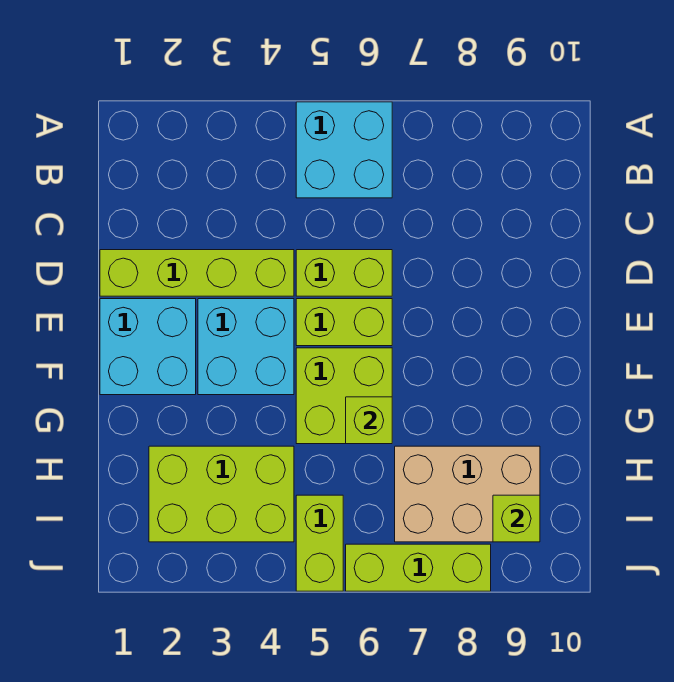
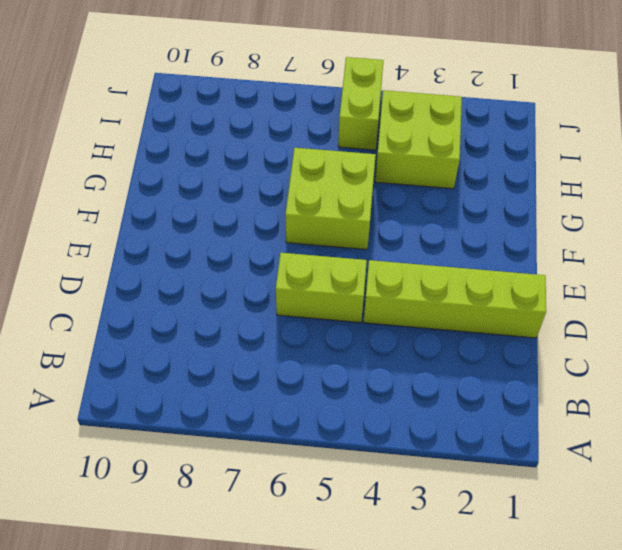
lime 2x2 brick [375,90,462,189] -> lime 2x3 brick [149,446,294,542]
none -> cyan 2x2 brick [296,102,392,198]
none -> cyan 2x2 brick [100,299,196,395]
none -> cyan 2x2 brick [198,299,294,395]

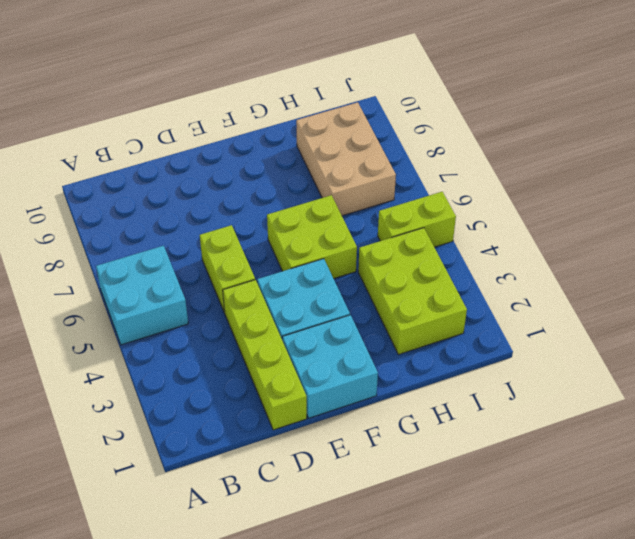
none -> lime 1x2 brick [296,299,392,346]
none -> lime 1x3 brick [346,544,491,591]
none -> lime 1x1 brick [346,397,392,444]

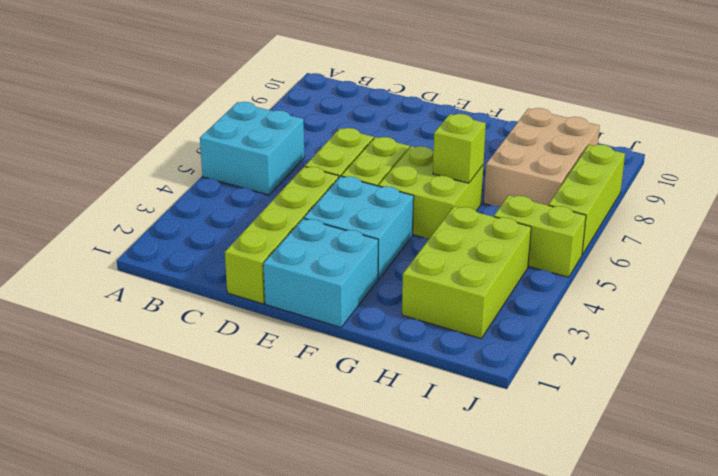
none -> lime 1x1 brick [493,495,540,542]

